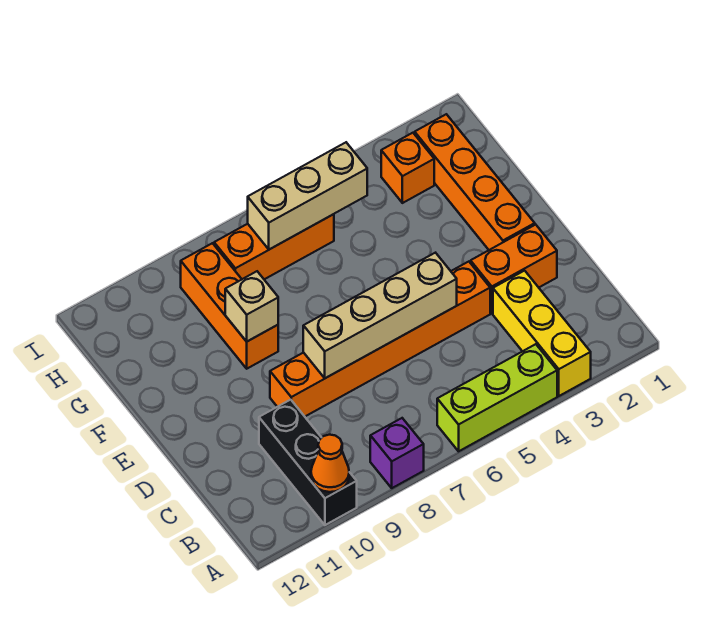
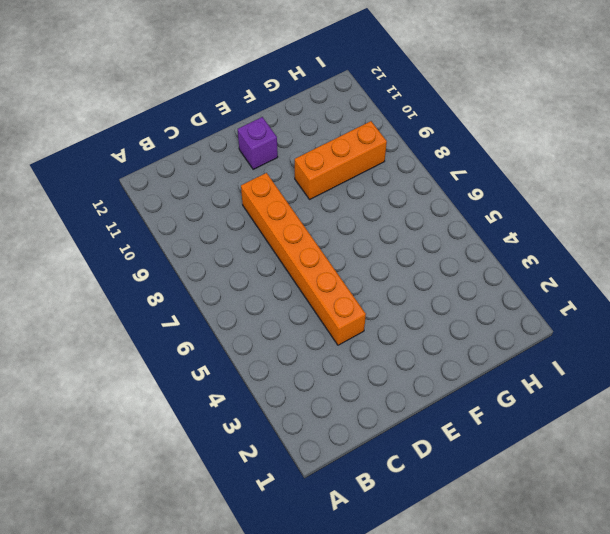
purple 1x1 brick [238,117,278,169] -> purple 1x1 brick moved to [370,418,424,488]
none -> yellow 1x3 brick [493,271,591,396]
none -> lime 1x3 brick [437,344,557,451]
none -> black 1x3 brick [259,400,357,525]

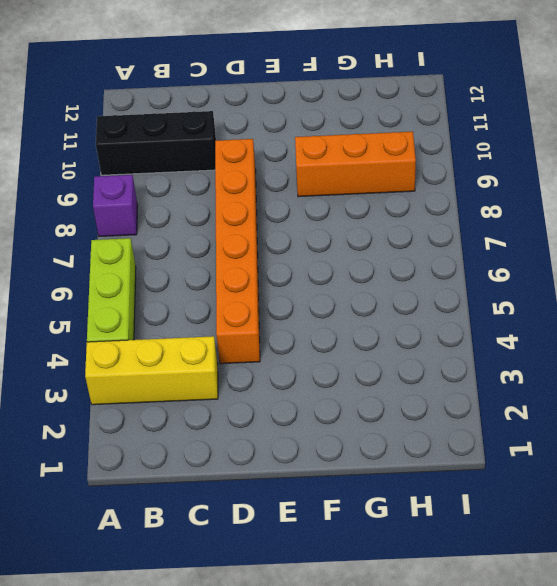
none -> orange 1x2 brick [471,225,557,313]
none -> orange 1x4 brick [415,114,535,250]
none -> orange 1x1 brick [381,133,434,203]

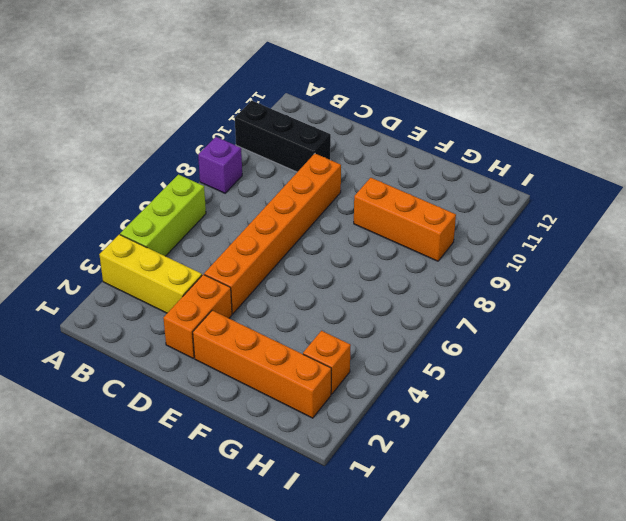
none -> orange 1x3 brick [214,214,334,279]
none -> orange 1x1 cone [311,435,349,492]
none -> tan 1x4 brick [303,253,457,378]

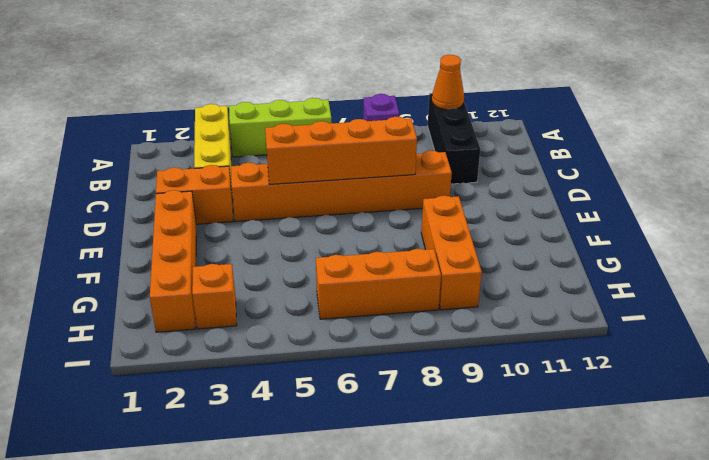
orange 1x4 brick [265,117,417,185] -> tan 1x4 brick [303,253,457,378]
none -> tan 1x1 brick [225,271,278,342]
none -> tan 1x3 brick [248,142,367,250]

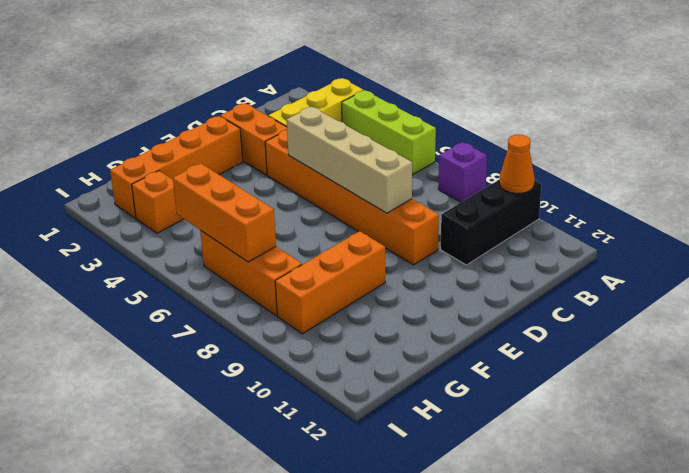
orange 1x3 brick [173,163,276,262] -> tan 1x3 brick [248,142,367,250]
none -> tan 1x1 brick [225,271,278,342]

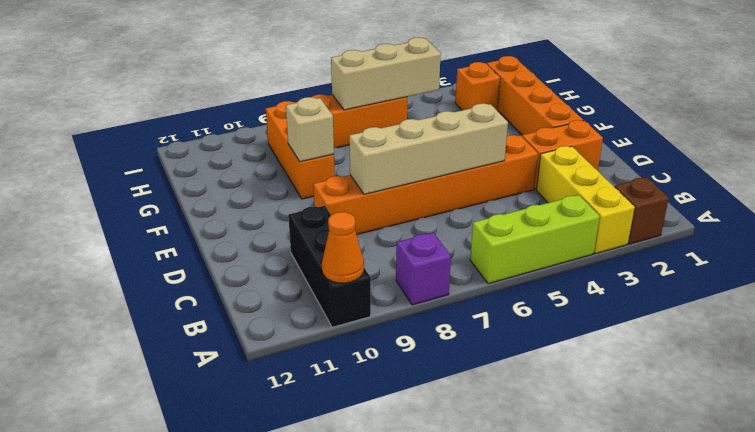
brown 1x1 brick [615,178,669,244] -> none

